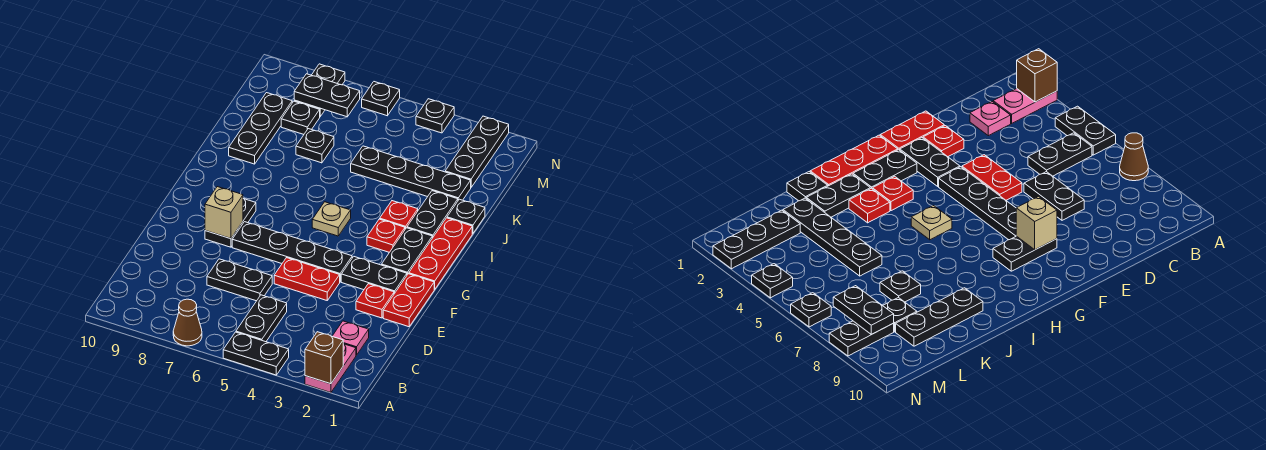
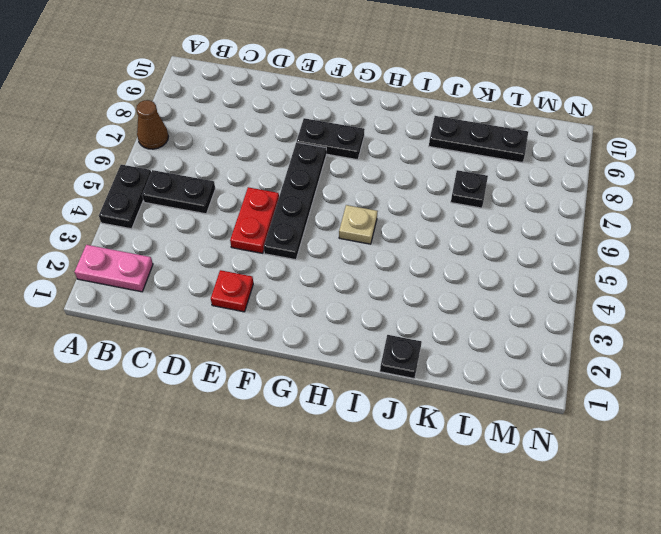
none -> pink 1x1 plate [332,321,369,355]
none -> black 1x2 plate [207,259,272,301]
none -> red 1x2 plate [383,274,435,327]
none -> black 1x2 plate [341,257,407,294]

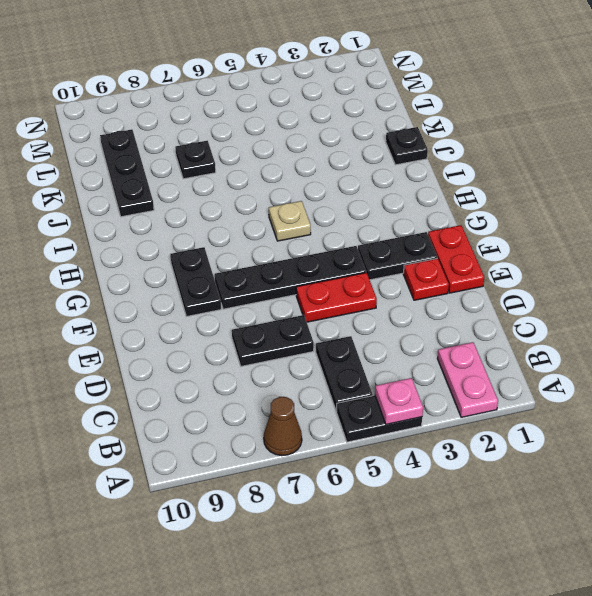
pink 1x1 plate [375,378,423,424] -> pink 1x1 plate moved to [332,321,369,355]
none -> red 1x3 plate [409,218,472,289]
none -> black 1x2 plate [382,228,432,275]
none -> red 1x1 plate [367,219,405,252]
none -> black 1x2 plate [407,191,458,238]

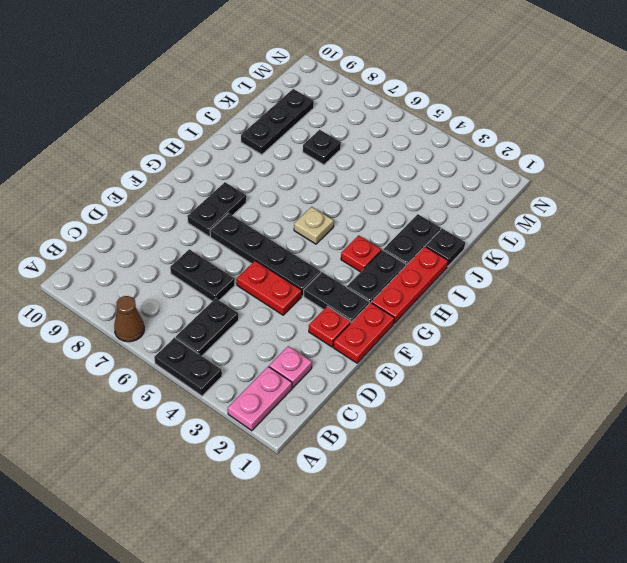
none -> red 1x1 plate [380,201,418,229]
none -> black 1x4 plate [351,146,471,200]
none -> black 1x3 plate [445,116,509,187]
none -> black 1x1 plate [281,101,320,134]

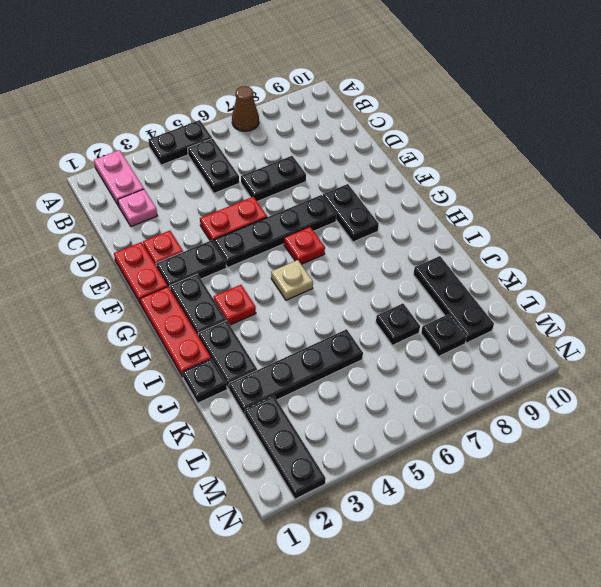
red 1x1 plate [284,227,325,264] -> red 1x1 plate moved to [380,201,418,229]
none -> black 1x2 plate [294,64,345,116]
none -> black 1x1 plate [416,99,454,133]
none -> black 1x1 plate [362,82,400,116]
none -> brown 1x1 brick [305,332,343,384]

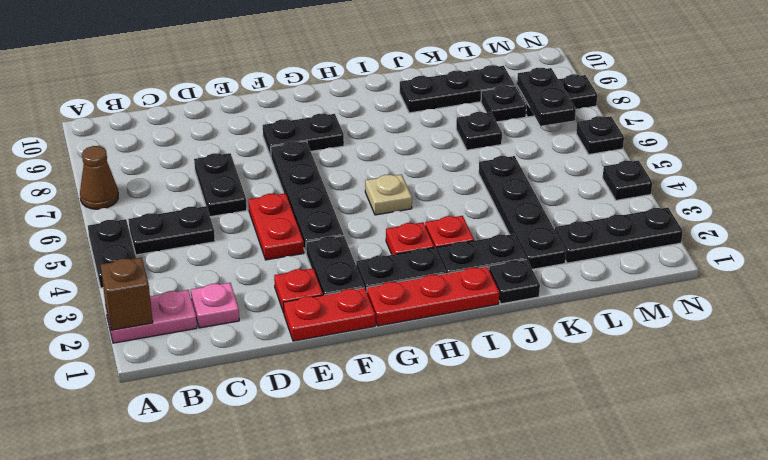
none -> tan 1x1 brick [205,187,243,239]

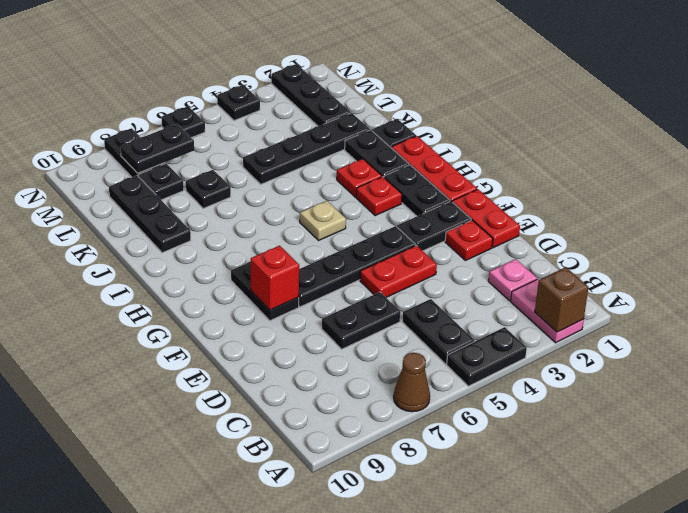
red 1x1 brick [251,246,299,310] -> tan 1x1 brick [205,187,243,239]

